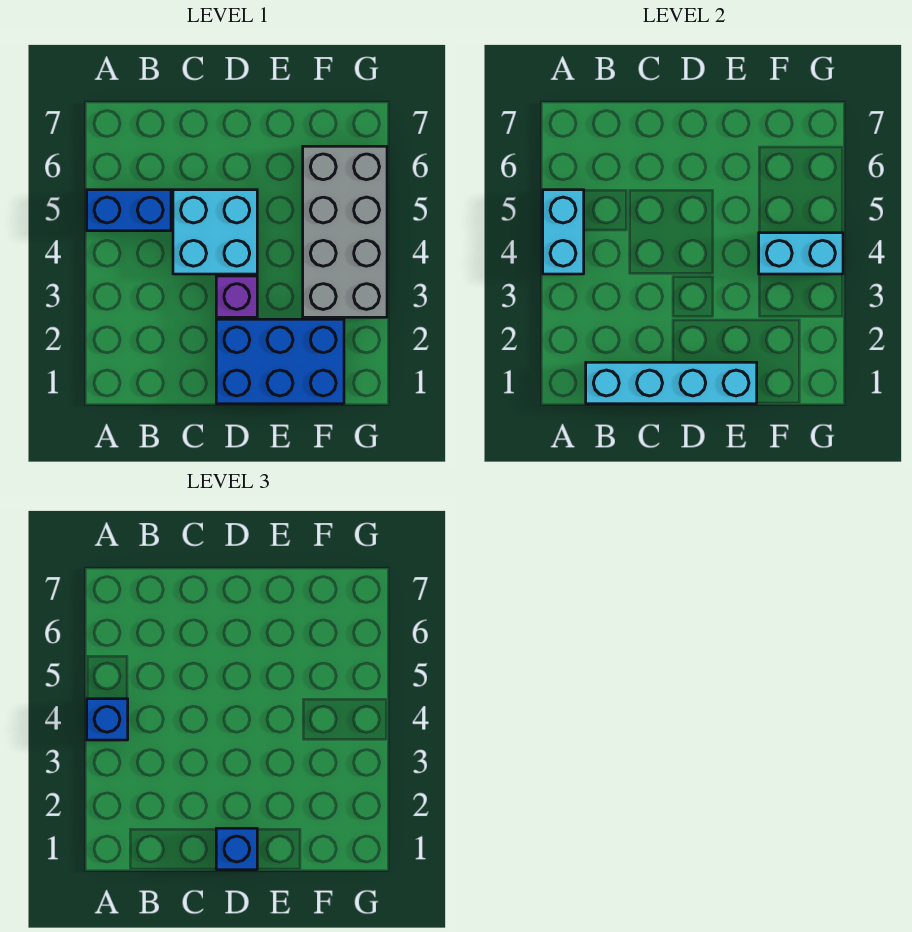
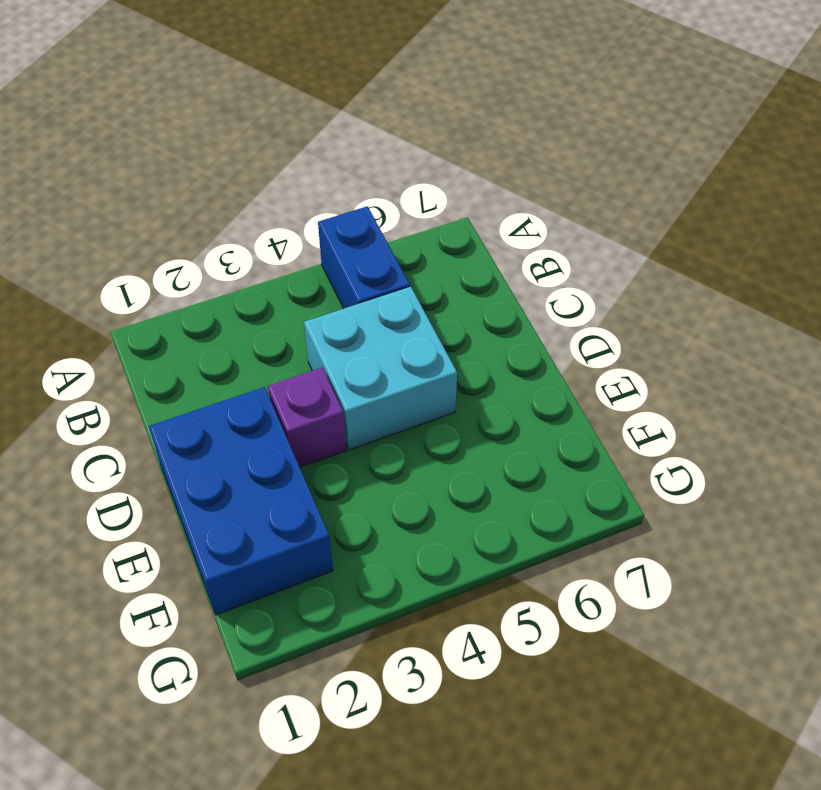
none -> grey 2x4 brick [303,146,387,317]
none -> cyan 1x2 brick [543,190,584,274]

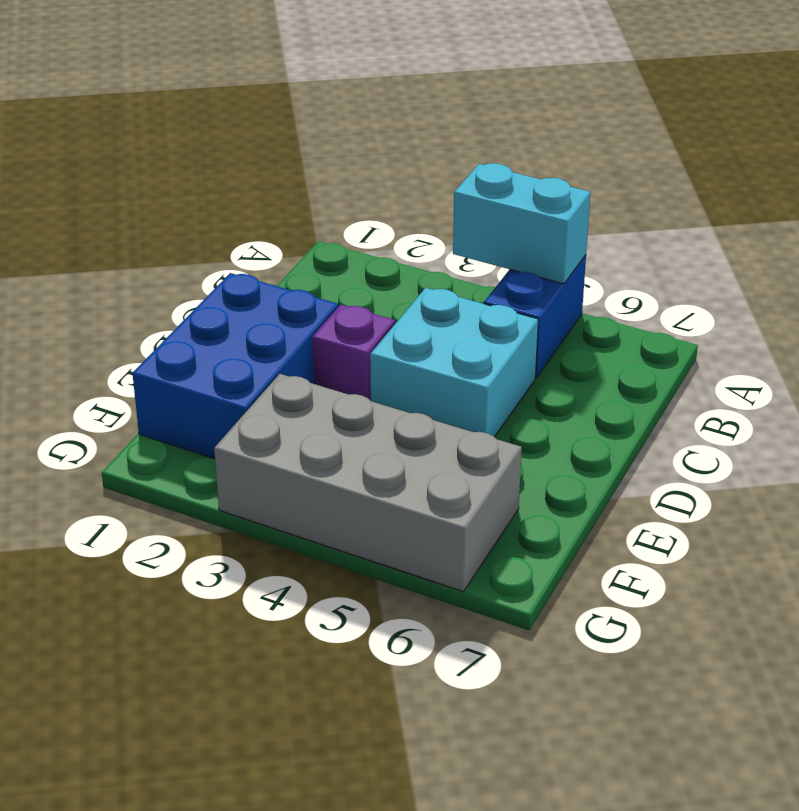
none -> cyan 1x4 brick [586,362,757,404]
none -> cyan 1x2 brick [759,233,843,274]

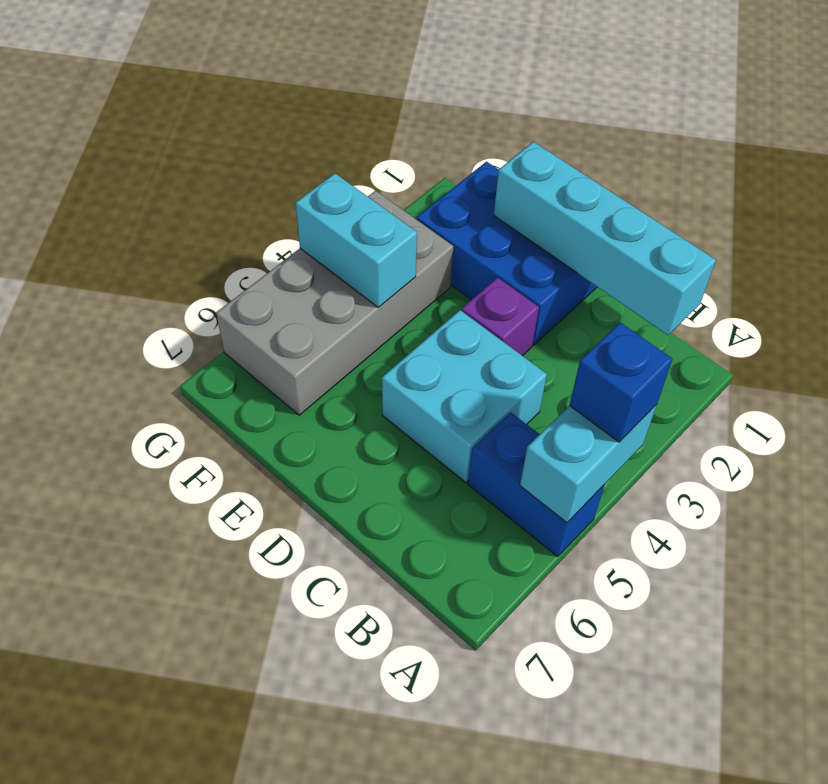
none -> blue 1x1 brick [216,828,257,870]

